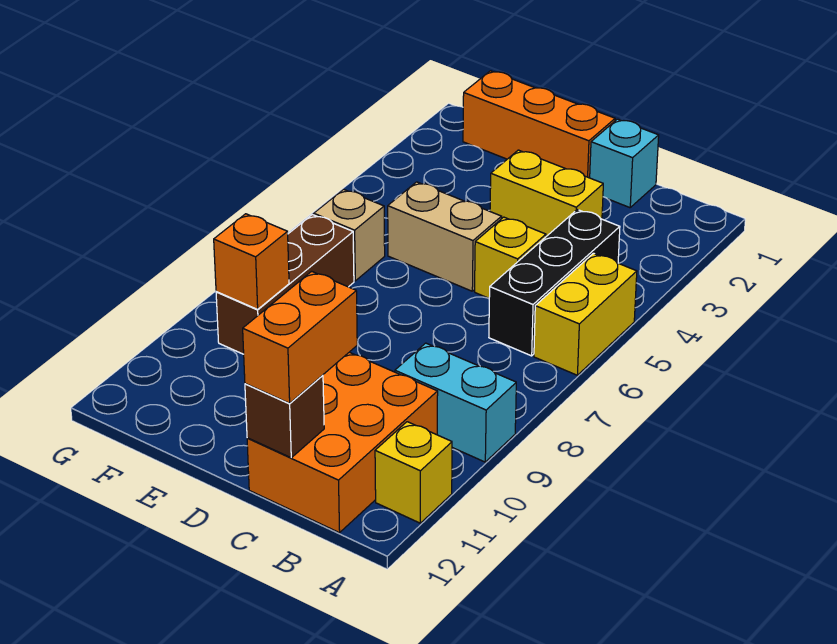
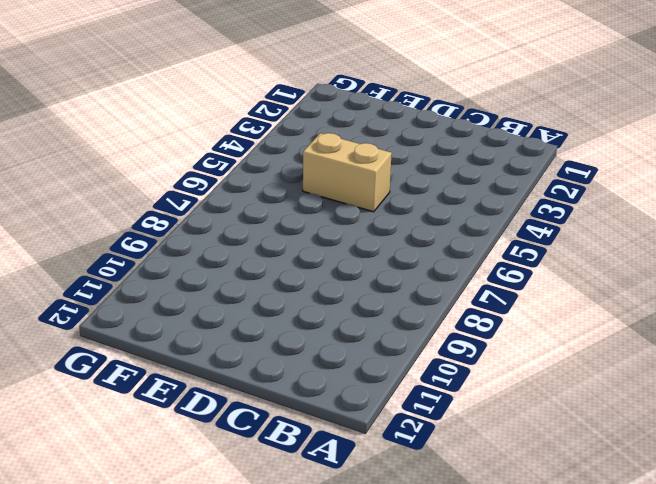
none -> yellow 1x2 brick [534,253,637,375]
none -> cyan 1x2 brick [395,343,516,462]
none -> yellow 1x1 brick [375,422,452,523]

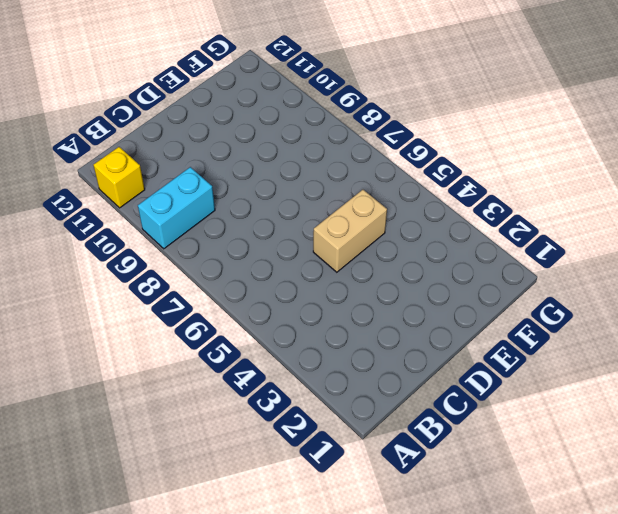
none -> yellow 1x2 brick [534,253,637,375]
none -> black 1x3 brick [489,210,620,356]
none -> orange 2x3 brick [247,352,438,533]

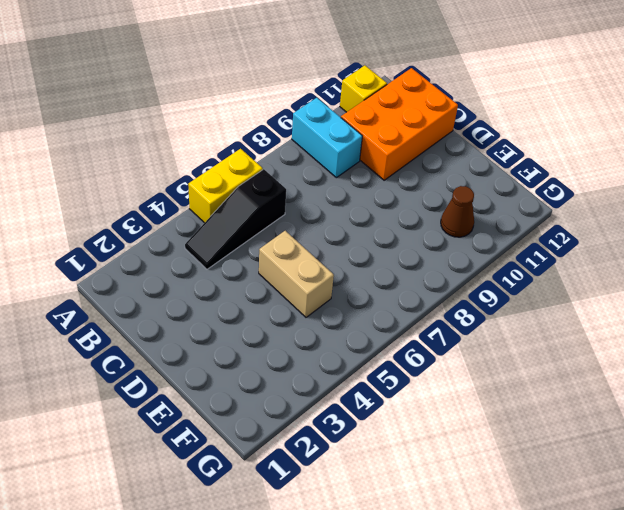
black 1x3 slope [185,169,286,269] -> black 1x3 brick [489,210,620,356]
brown 1x1 cone [441,186,474,237] -> none
none -> cyan 1x1 brick [590,119,659,208]
none -> yellow 1x2 brick [490,150,603,236]
none -> yellow 1x1 brick [475,217,546,298]

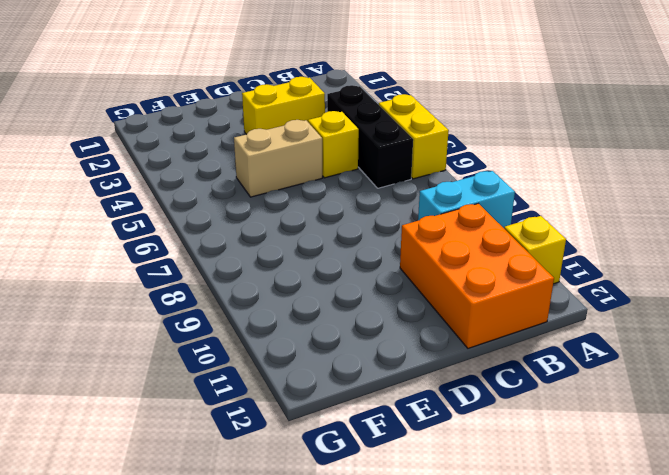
none -> cyan 1x1 brick [590,119,659,208]
none -> orange 1x3 brick [463,71,615,178]
none -> tan 1x1 brick [314,189,385,281]

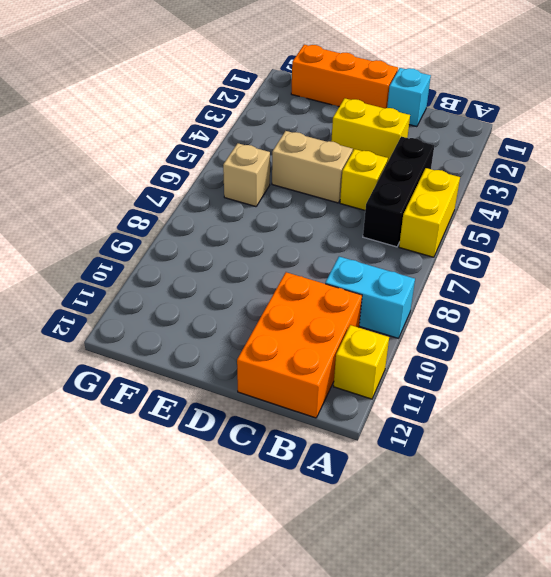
none -> brown 1x3 brick [216,215,354,354]
none -> brown 1x1 brick [245,375,324,458]
none -> orange 1x1 brick [214,214,289,309]

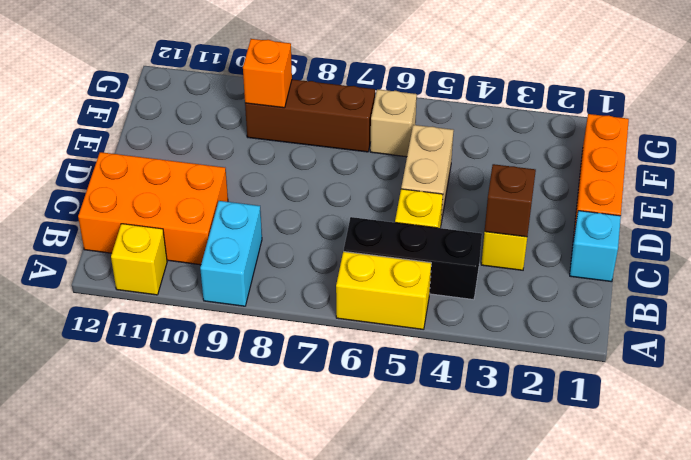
brown 1x1 brick [485,164,536,237] -> brown 1x1 brick moved to [245,375,324,458]
none -> orange 1x2 brick [243,271,357,403]

